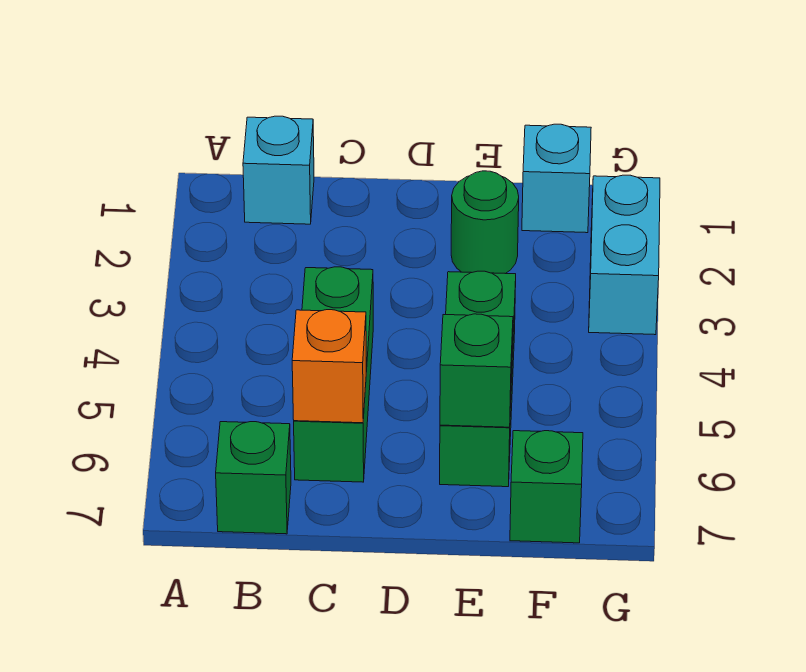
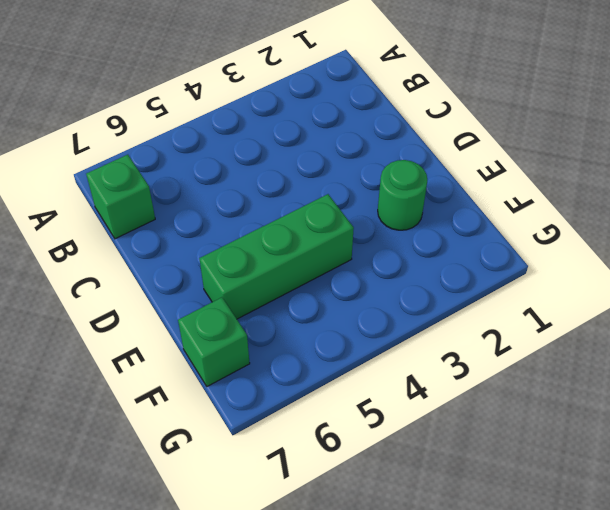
none -> cyan 1x1 brick [243,116,314,224]
none -> green 1x3 brick [294,267,373,482]

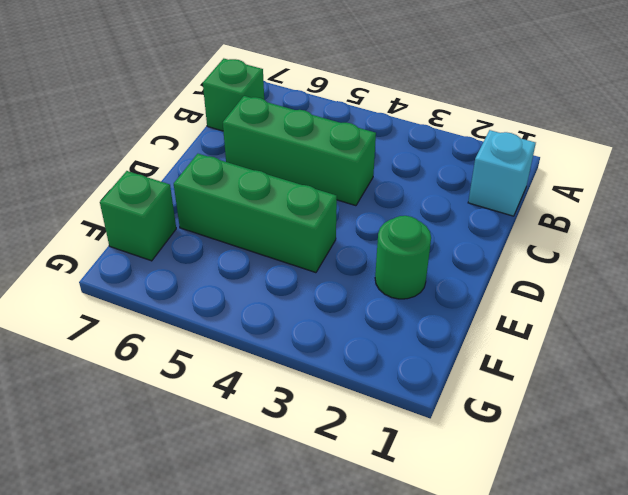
none -> cyan 1x1 brick [522,124,591,233]
none -> cyan 1x2 brick [589,175,660,335]

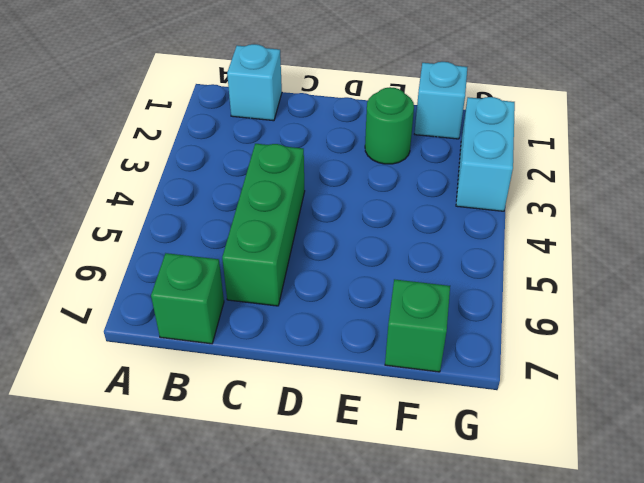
none -> green 1x3 brick [440,271,516,487]
none -> orange 1x1 brick [292,310,366,423]

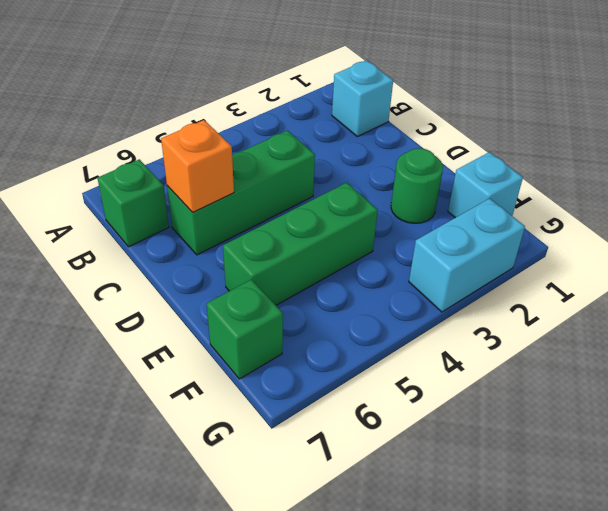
none -> green 1x1 brick [440,314,513,427]

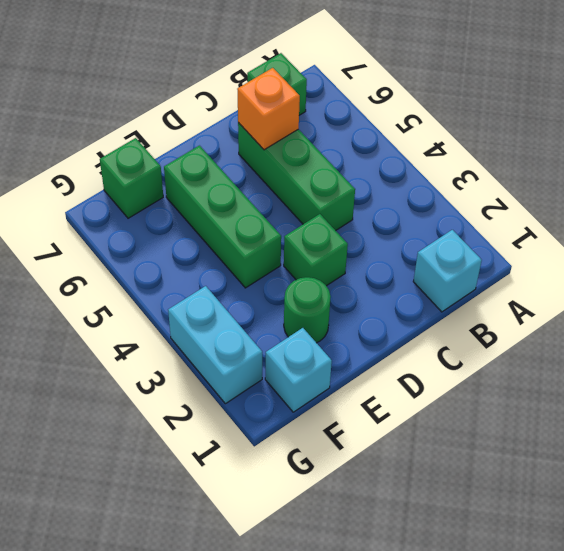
green 1x1 brick [284,214,348,286] -> green 1x1 brick moved to [440,314,513,427]

